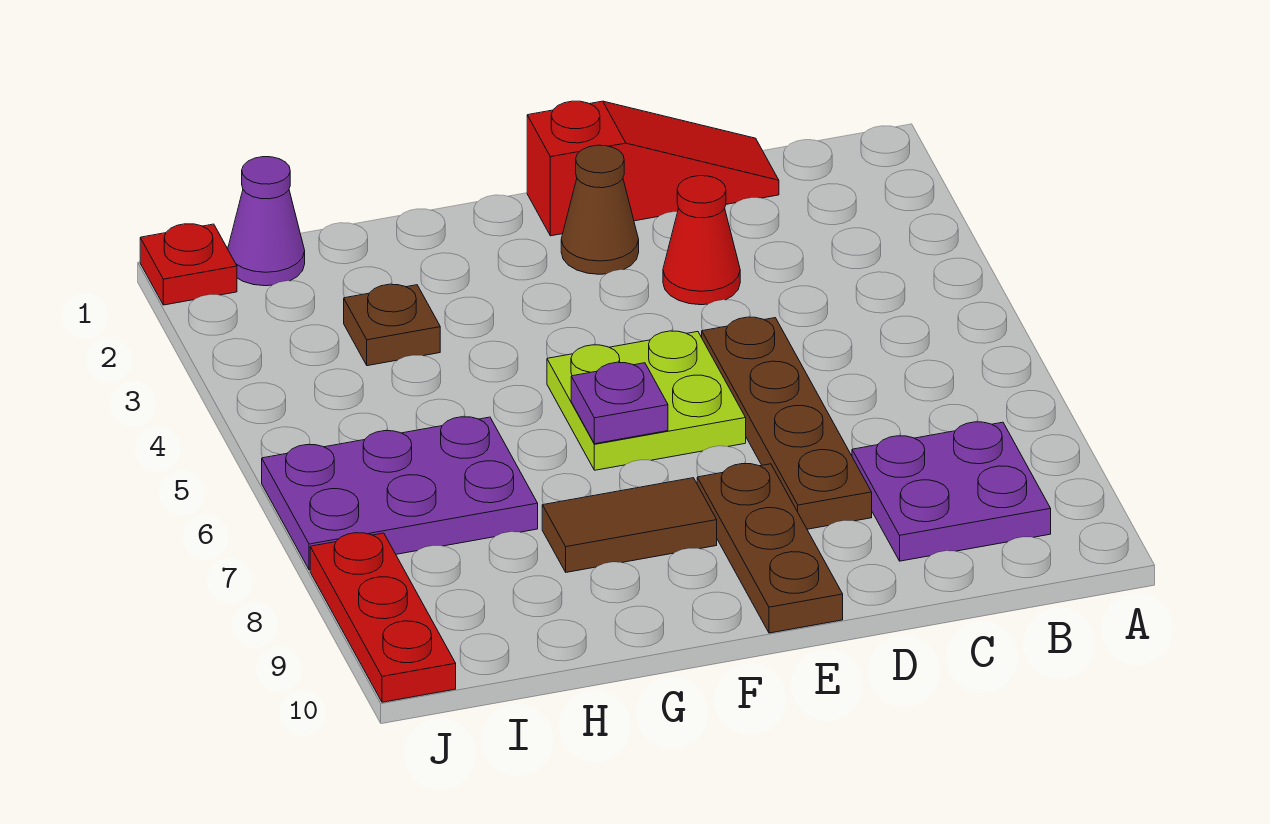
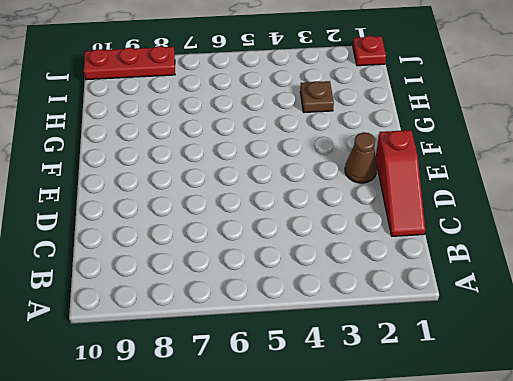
none -> purple 2x2 plate [852,422,1051,561]
none -> red 1x1 cone [663,176,740,305]
none -> brown 1x4 plate [702,317,872,529]

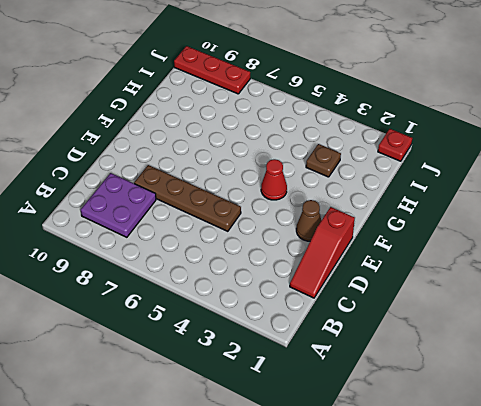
red 1x1 cone [261,159,287,200] -> red 1x1 cone moved to [663,176,740,305]
none -> lime 2x2 plate [547,331,746,470]
none -> brown 1x3 plate [697,464,843,633]
none -> brown 1x2 tile [542,478,717,572]

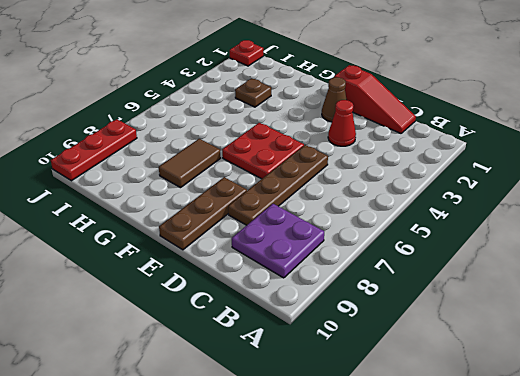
red 2x2 plate [222,123,304,179] -> lime 2x2 plate [547,331,746,470]
brown 1x2 tile [159,139,221,188] -> brown 1x2 tile turned to [542,478,717,572]
none -> purple 2x3 plate [262,417,538,570]
none -> purple 1x1 cone [228,157,305,286]
none -> purple 1x1 plate [571,362,668,444]

